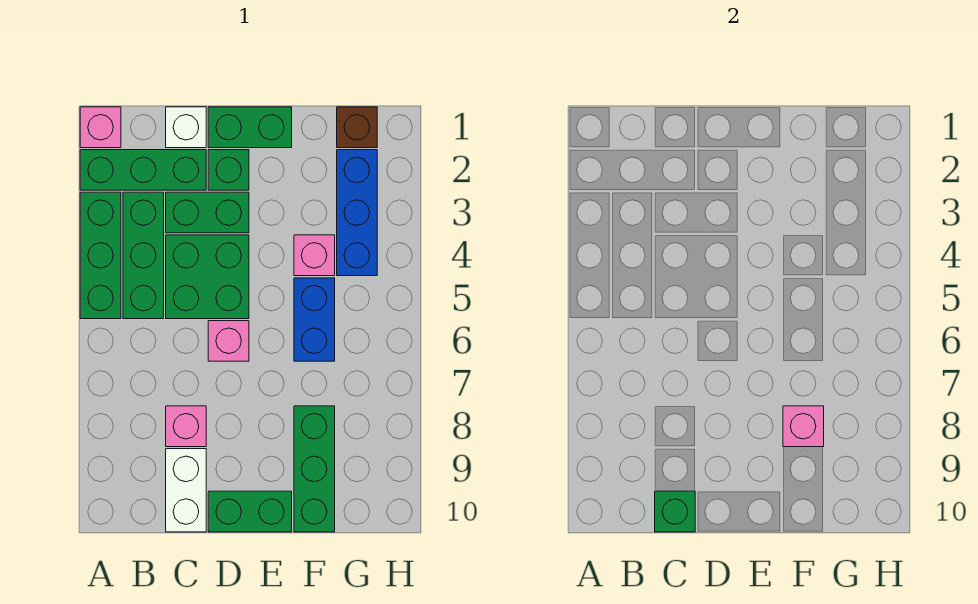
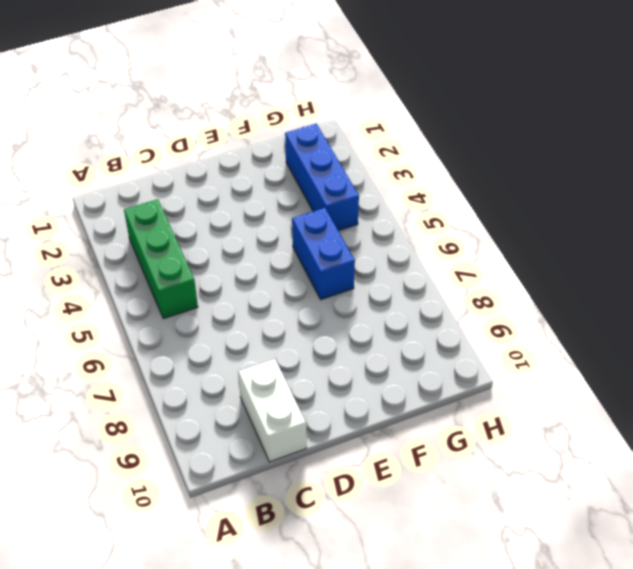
none -> pink 1x1 brick [80,107,121,148]
none -> green 1x3 brick [80,150,206,190]
none -> green 1x3 brick [80,192,121,319]

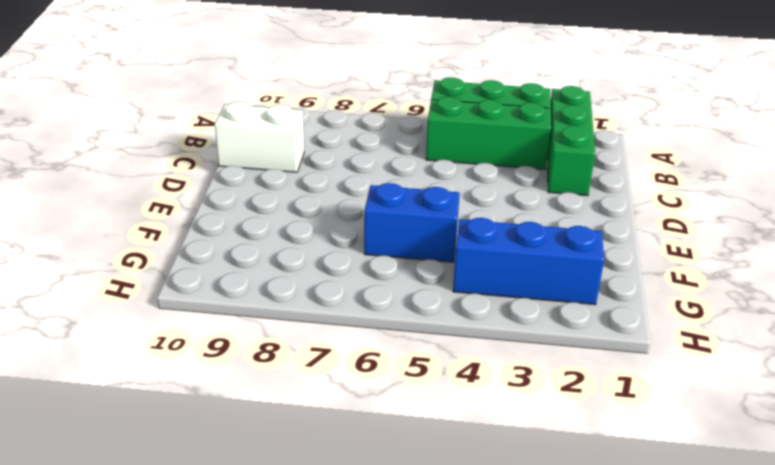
none -> pink 1x1 brick [80,107,121,148]
none -> white 1x1 brick [166,107,206,148]
none -> green 1x2 brick [166,192,249,233]

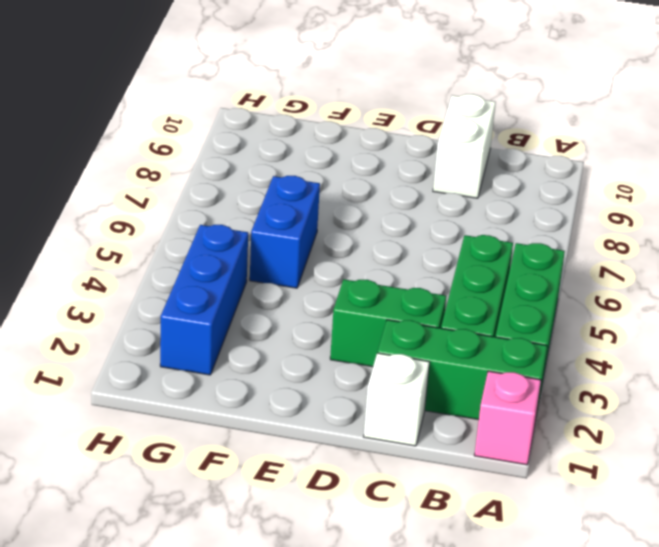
none -> green 2x2 brick [166,235,249,319]
none -> pink 1x1 brick [166,406,206,447]
none -> green 1x2 brick [208,107,292,148]

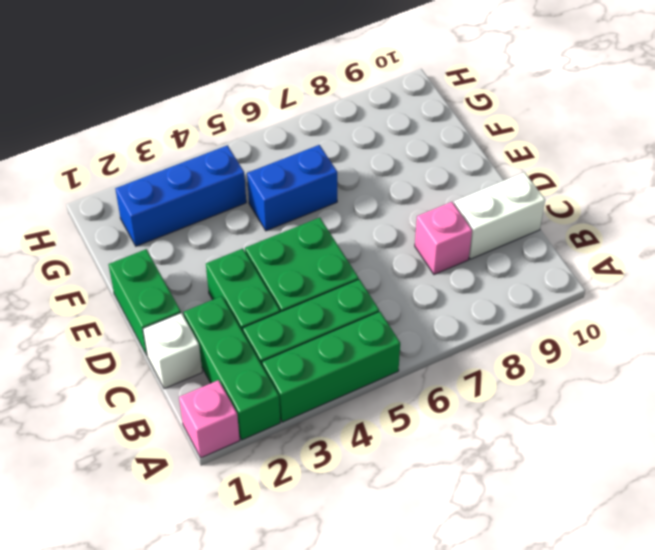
none -> green 1x1 brick [208,150,249,190]
none -> pink 1x1 brick [208,321,249,361]
none -> green 1x2 brick [208,491,292,532]

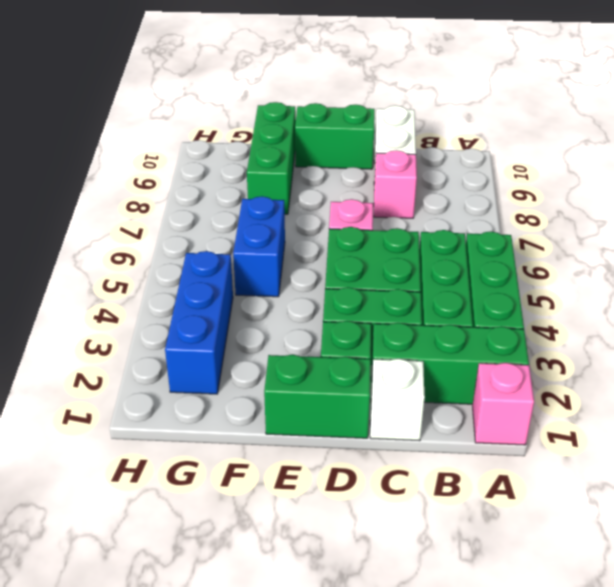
none -> pink 1x1 brick [294,235,335,276]
none -> brown 1x1 brick [337,107,377,148]
none -> green 1x1 brick [655,491,695,532]

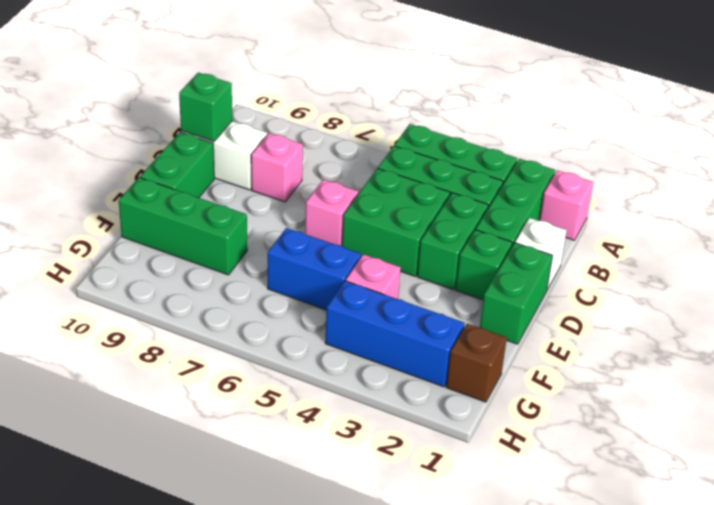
none -> pink 1x1 brick [783,406,824,447]

